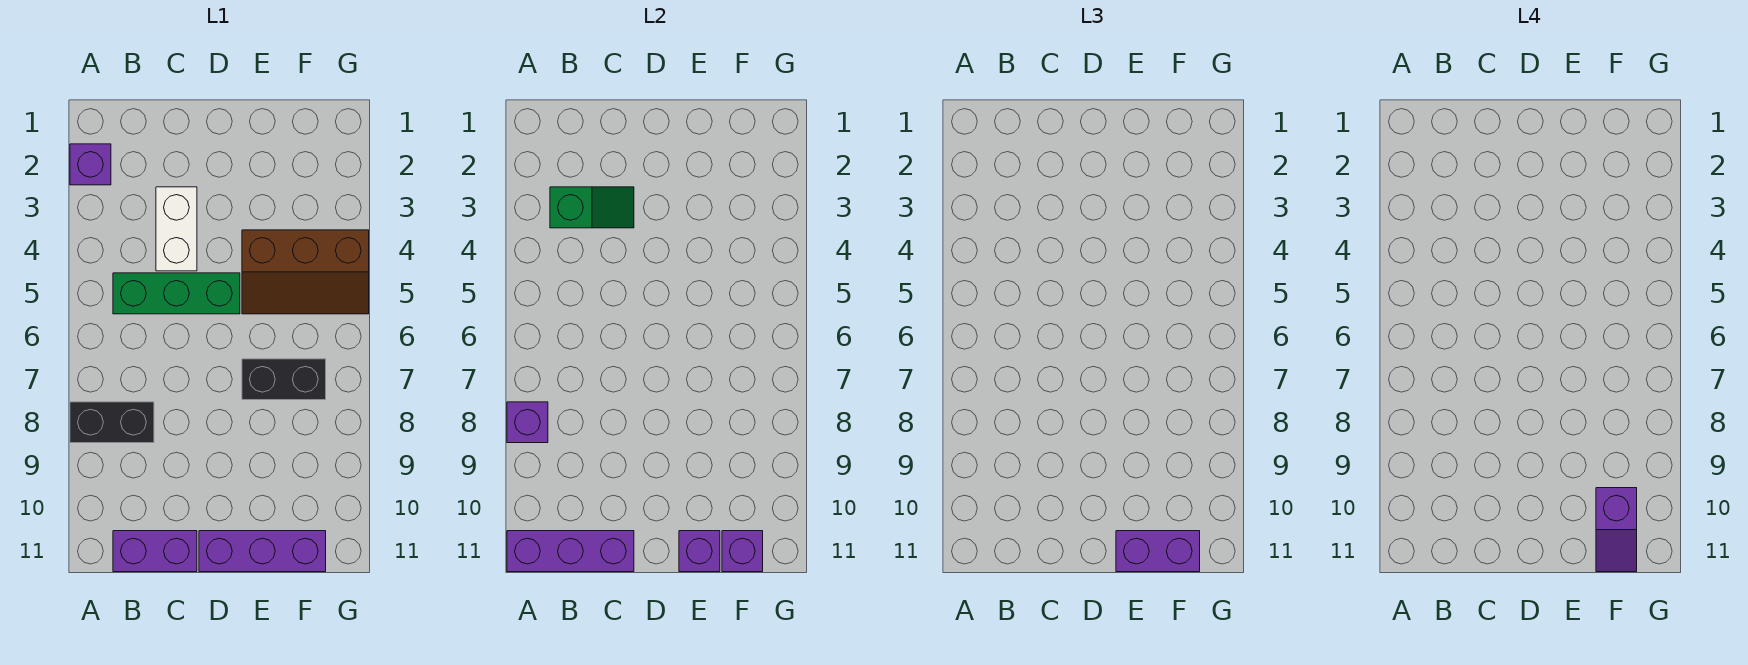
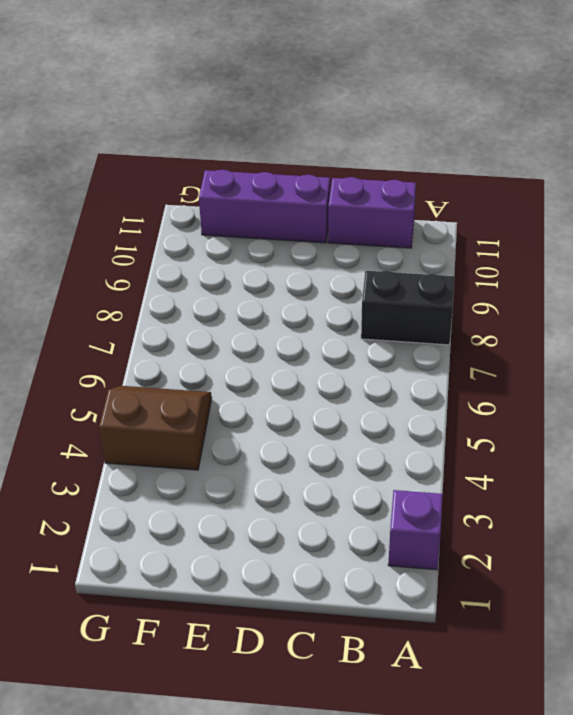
brown 2x2 slope [99,386,212,470] -> brown 2x3 slope [242,230,369,314]
none -> green 1x3 brick [113,273,240,314]
none -> white 1x2 brick [156,187,197,271]
none -> black 1x2 brick [242,359,326,400]

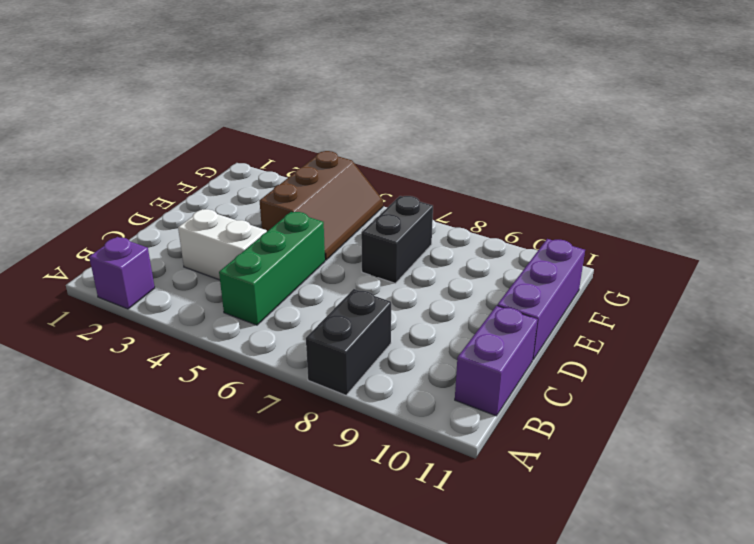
none -> purple 1x1 brick [507,402,548,443]
none -> purple 1x3 brick [507,531,634,572]
none -> green 1x2 slope [550,187,634,228]

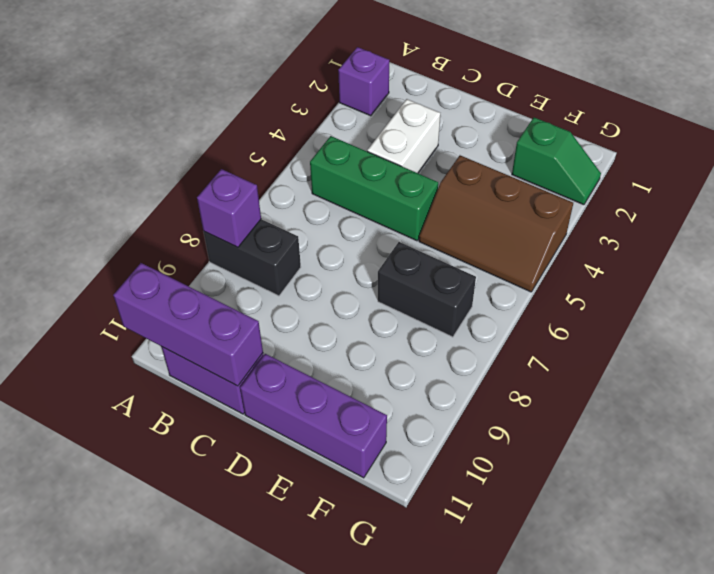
green 1x2 slope [512,117,601,205] -> green 1x2 slope moved to [550,187,634,228]
none -> purple 1x1 brick [679,531,720,572]
none -> purple 1x1 brick [722,531,763,572]
none -> purple 1x2 brick [1116,531,1200,572]

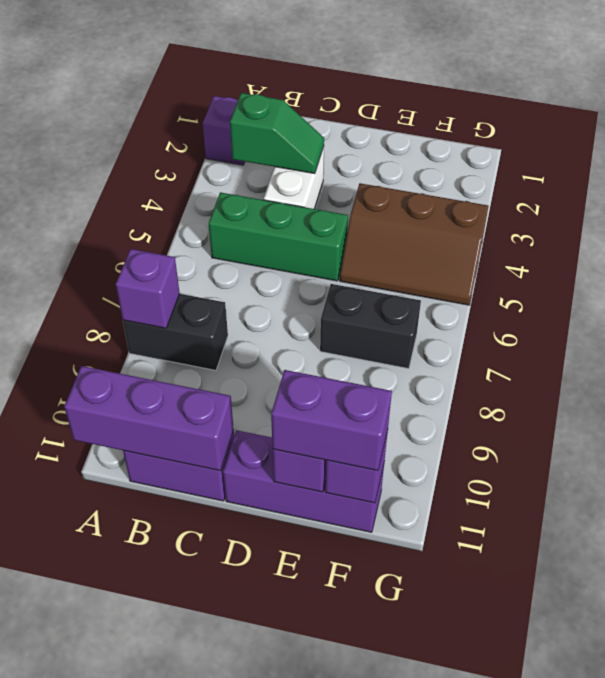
none -> purple 1x2 slope [1596,488,1637,572]

